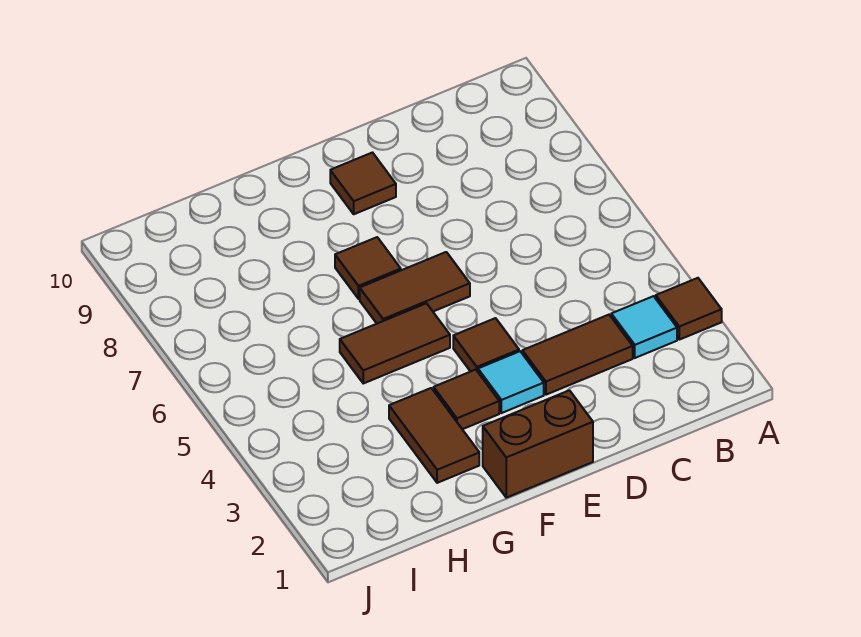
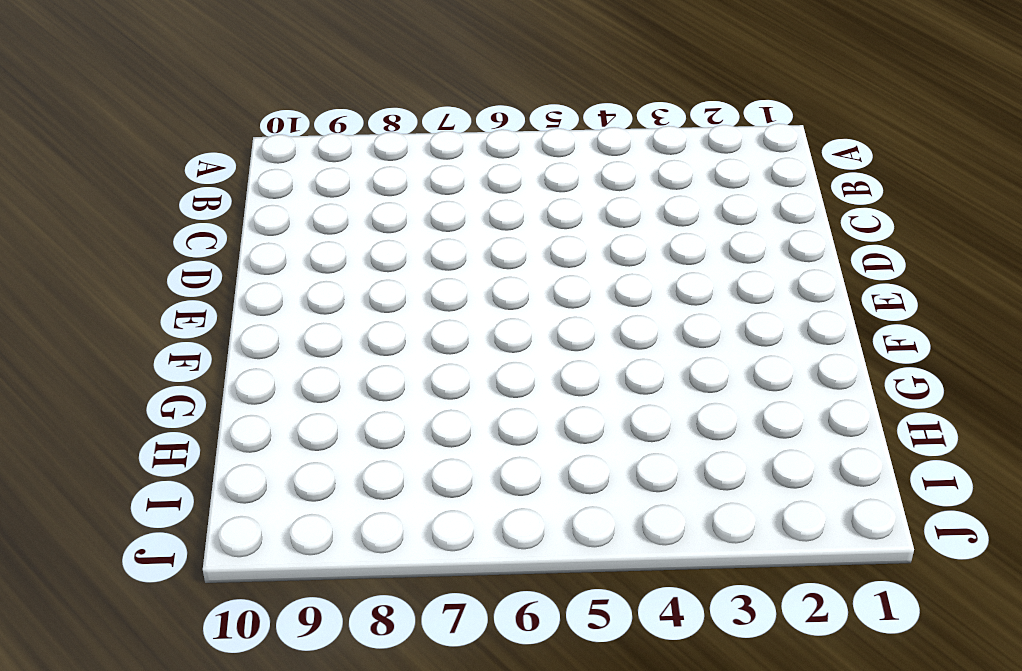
none -> brown 1x1 tile [656,278,722,340]
none -> cyan 1x1 tile [611,296,677,358]
none -> brown 1x2 tile [522,315,633,395]

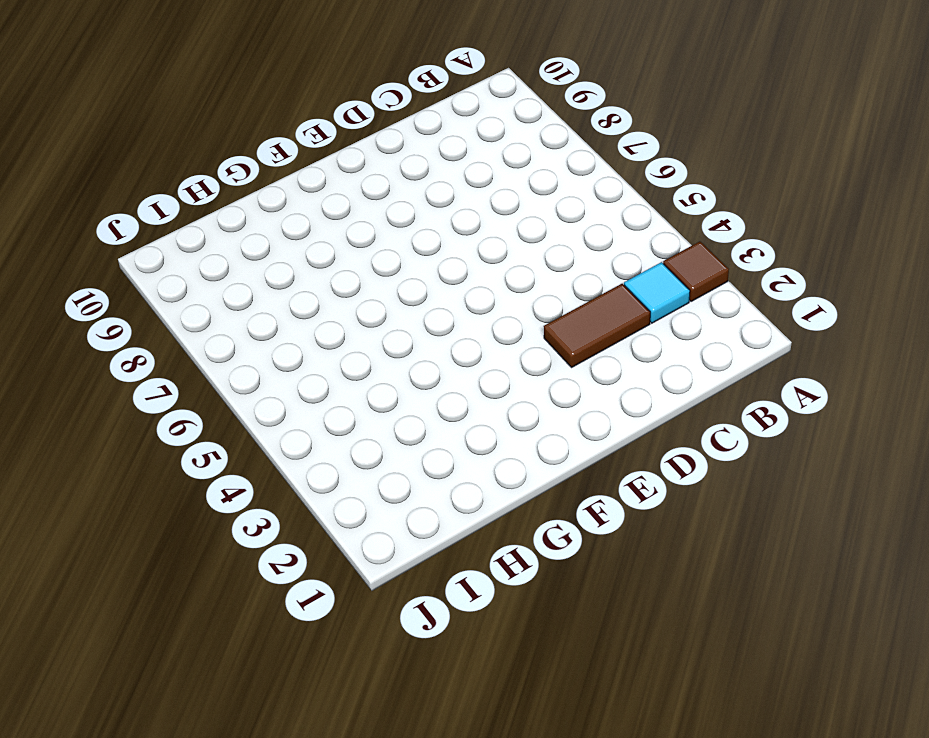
none -> brown 1x2 brick [483,390,593,498]
none -> cyan 1x1 tile [478,351,544,413]
none -> brown 1x1 tile [453,318,519,372]

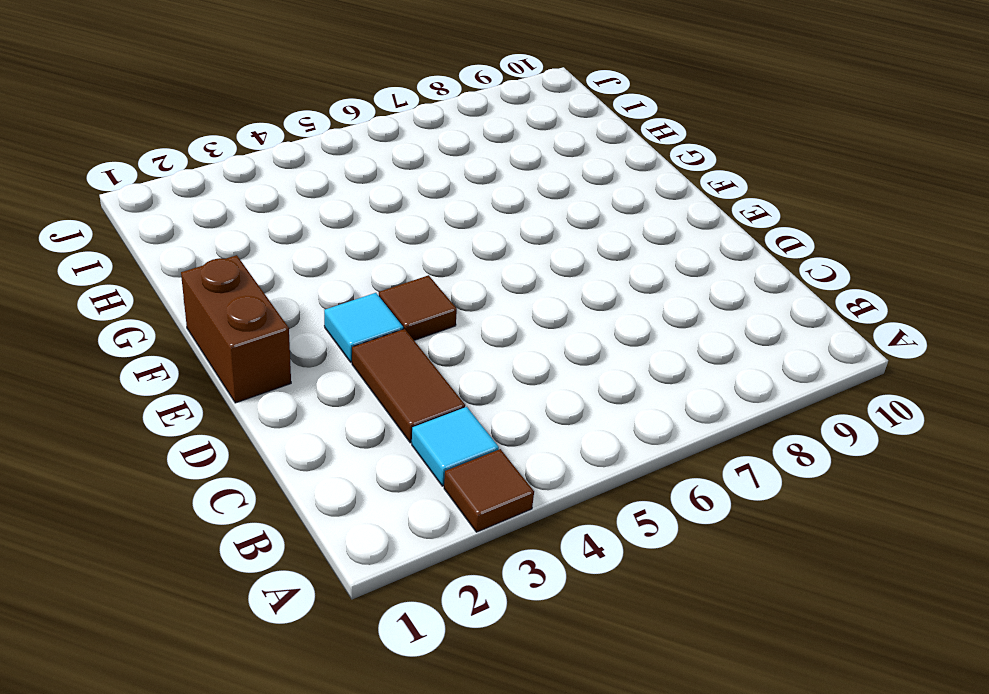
none -> brown 1x2 tile [360,252,470,323]
none -> brown 1x1 tile [330,153,396,214]
none -> brown 1x1 tile [434,370,499,429]

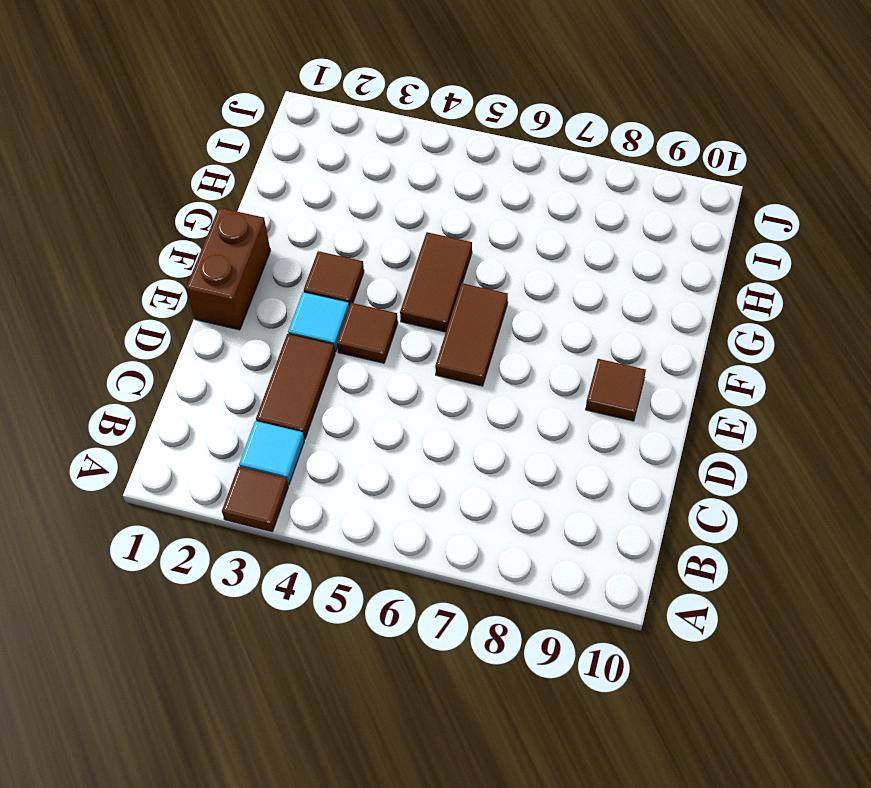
none -> brown 1x1 tile [335,237,401,299]
none -> brown 1x2 tile [389,388,479,483]

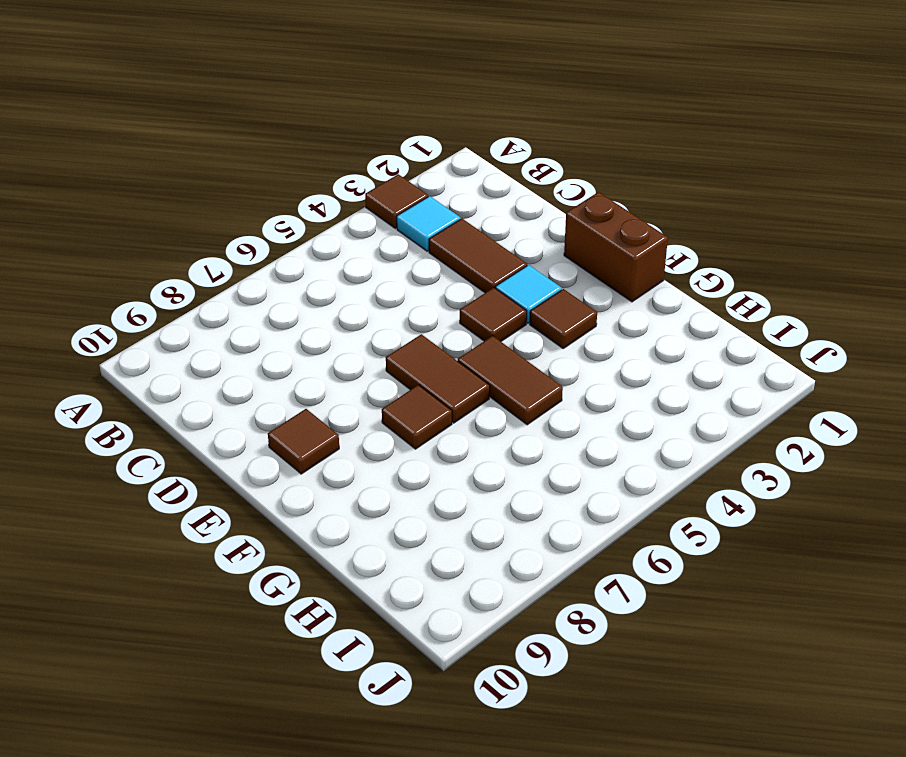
none -> brown 1x2 tile [389,388,479,483]

